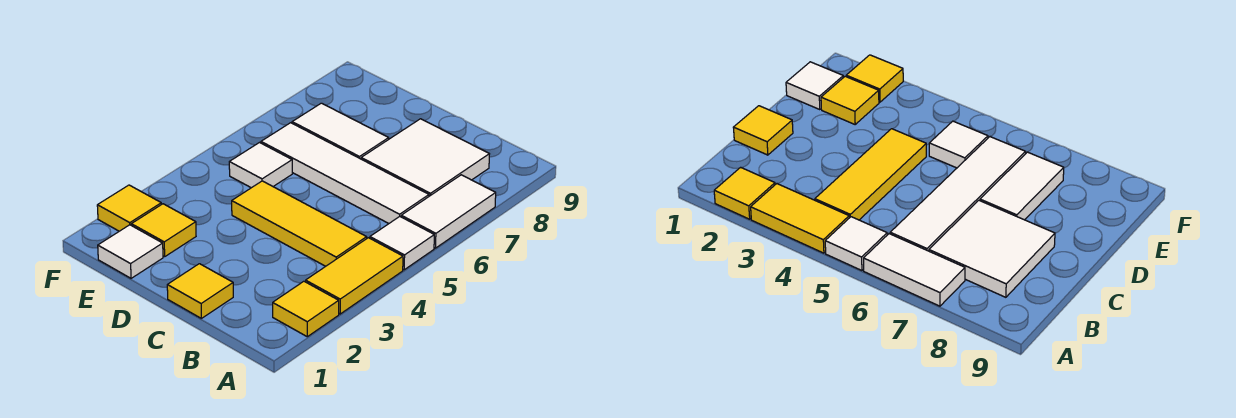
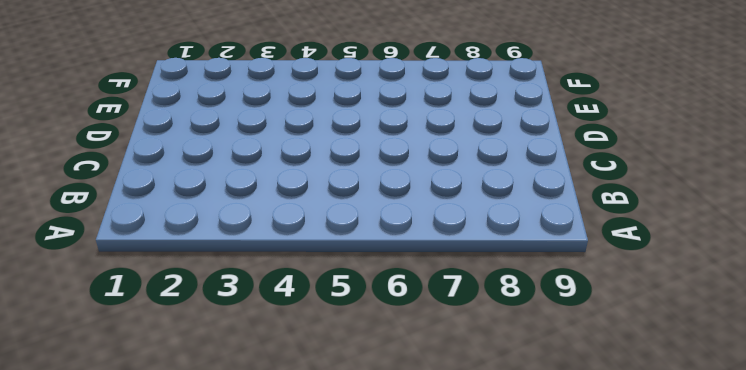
none -> yellow 1x1 tile [273,281,339,337]
none -> yellow 1x2 tile [306,238,403,314]
none -> white 1x1 tile [370,217,434,270]

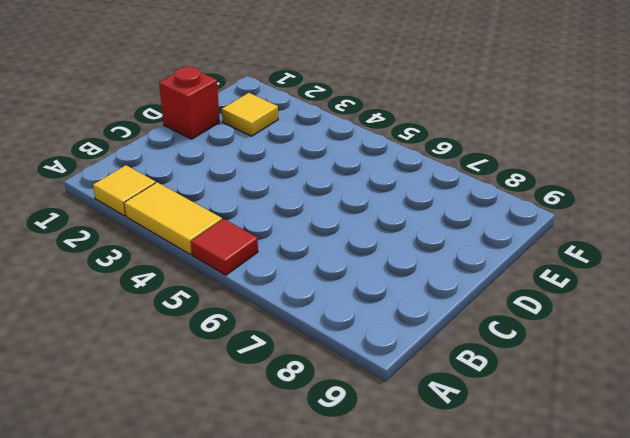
red 1x1 tile [191,219,258,275] -> white 1x1 tile [370,217,434,270]
red 1x1 brick [159,67,220,139] -> none
none -> white 1x2 tile [401,175,496,248]
none -> yellow 1x3 tile [232,181,367,266]
none -> white 1x4 tile [261,123,429,223]

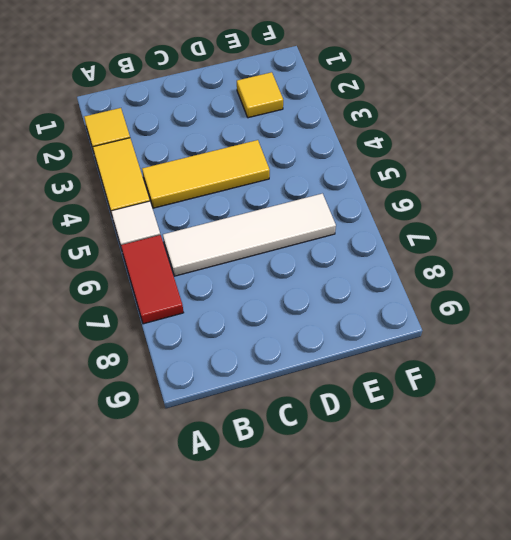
red 1x2 tile [121,235,184,324] -> white 1x2 tile [401,175,496,248]
none -> white 2x2 tile [361,119,489,196]
none -> yellow 1x1 tile [167,264,233,319]
none -> white 1x2 tile [292,103,389,159]

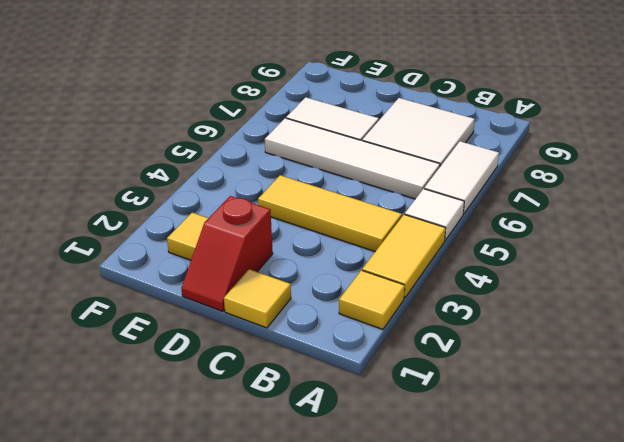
red 1x2 slope [181,196,273,311] -> none
none -> white 1x1 tile [98,225,163,278]
none -> white 1x1 tile [229,143,292,188]
none -> yellow 1x1 tile [97,185,161,231]

